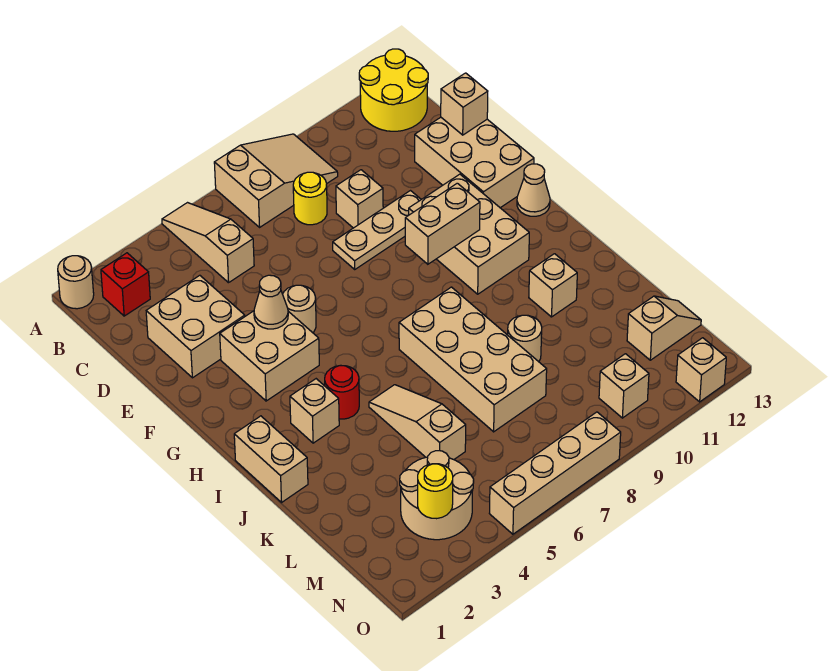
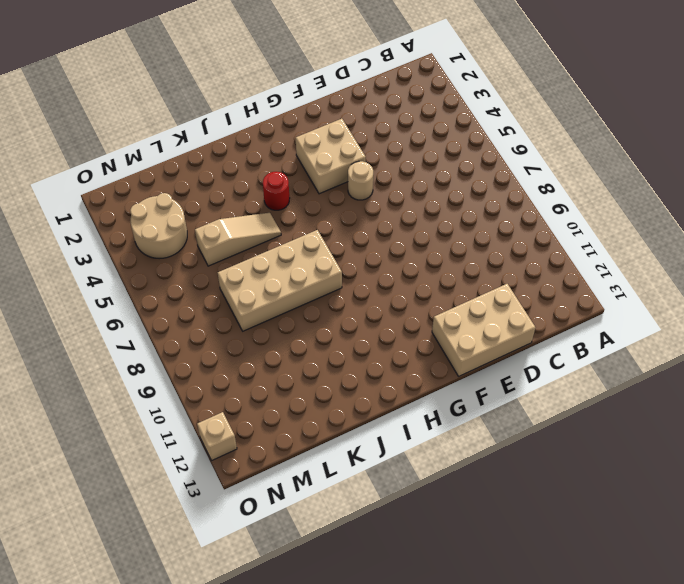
none -> tan 1x1 round brick [58,256,94,309]
none -> tan 1x3 slope [162,203,254,283]
none -> tan 2x3 slope [214,134,338,227]
none -> yellow 2x2 round brick [359,49,428,131]

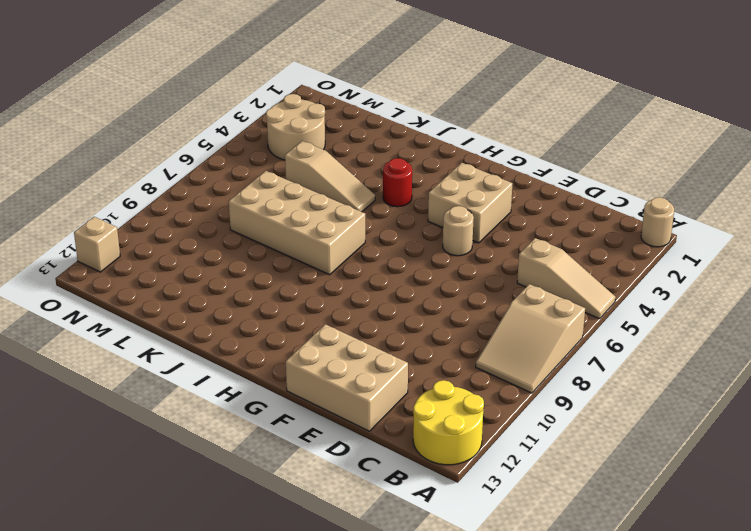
none -> red 1x1 brick [101,253,150,316]
none -> yellow 1x1 round brick [293,172,327,225]
none -> tan 2x2 brick [146,275,245,378]
none -> tan 1x1 brick [336,170,383,228]

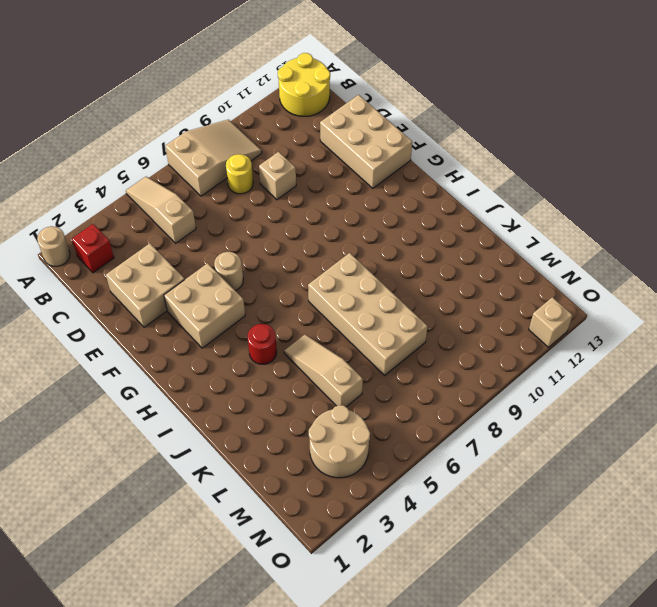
none -> tan 1x3 plate [333,191,421,269]
none -> tan 2x3 brick [409,174,529,294]
none -> tan 1x1 cone [517,164,550,216]
none -> tan 1x2 brick [234,416,308,502]

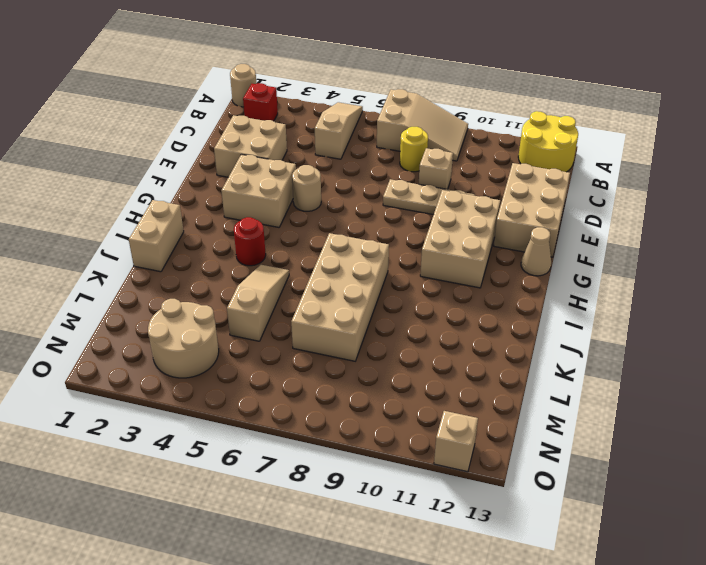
none -> tan 1x1 brick [290,379,339,443]
none -> tan 1x1 brick [529,254,577,317]
none -> tan 1x1 round brick [508,315,542,362]
none -> tan 1x2 slope [627,296,701,360]

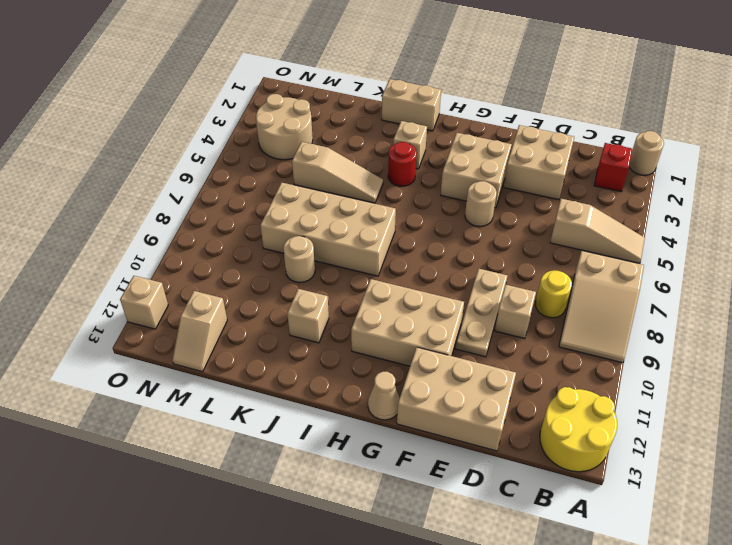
none -> tan 1x1 brick [599,354,649,418]
none -> tan 1x4 brick [489,412,621,534]
none -> tan 1x1 brick [441,73,488,135]
none -> tan 1x1 cone [254,275,288,329]

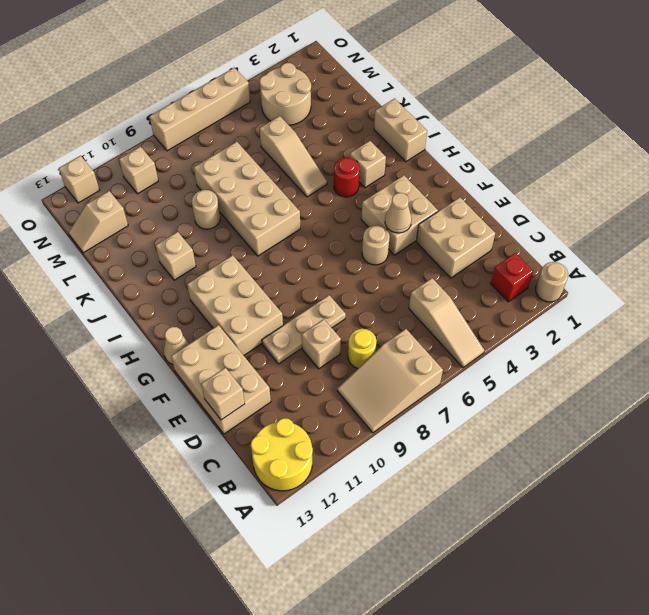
none -> tan 1x2 brick [405,183,480,264]
none -> yellow 1x1 round brick [418,464,453,519]

